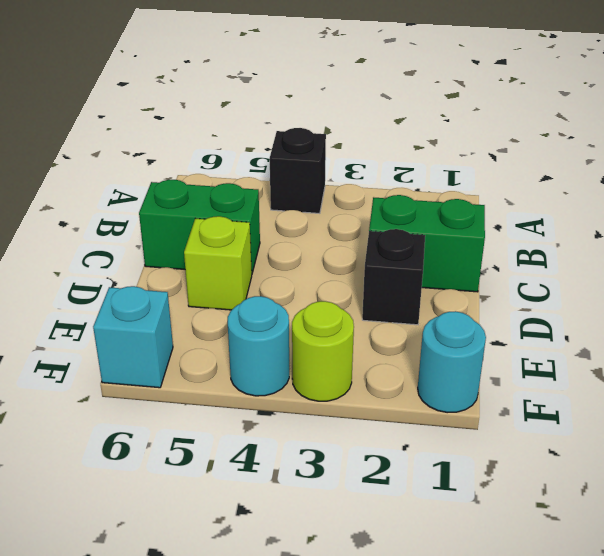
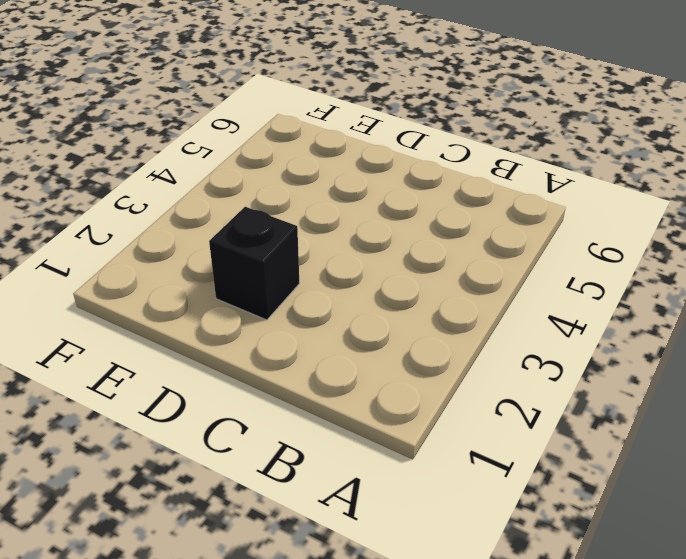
none -> black 1x1 brick [270,128,326,213]
none -> green 1x2 brick [369,195,485,292]

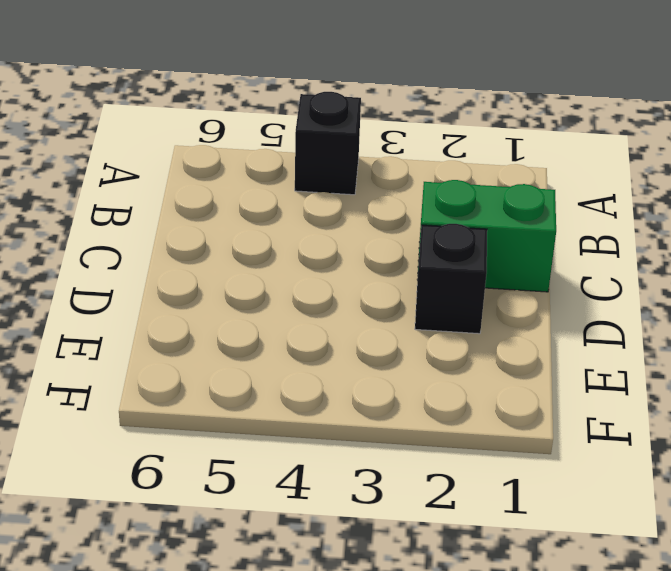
none -> green 1x2 brick [139,180,260,273]
none -> lime 1x1 brick [184,216,252,310]

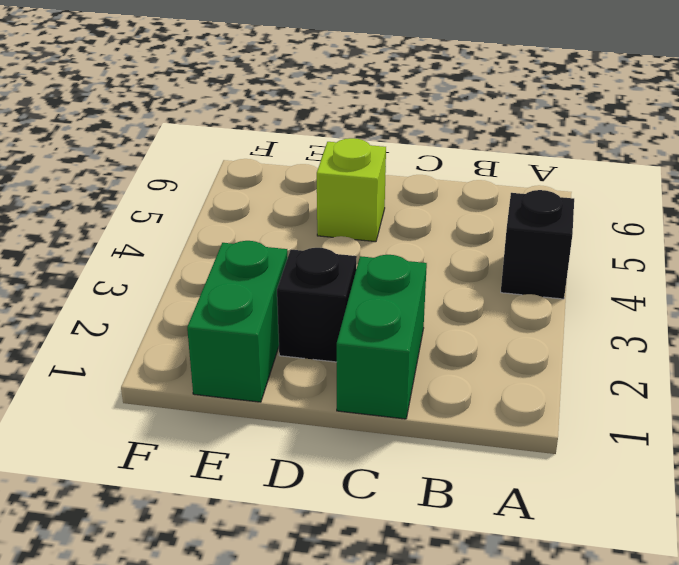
green 1x2 brick [187,241,288,402] -> green 1x2 brick moved to [139,180,260,273]
none -> cyan 1x1 round brick [418,311,486,413]
none -> lime 1x1 round brick [292,301,354,401]

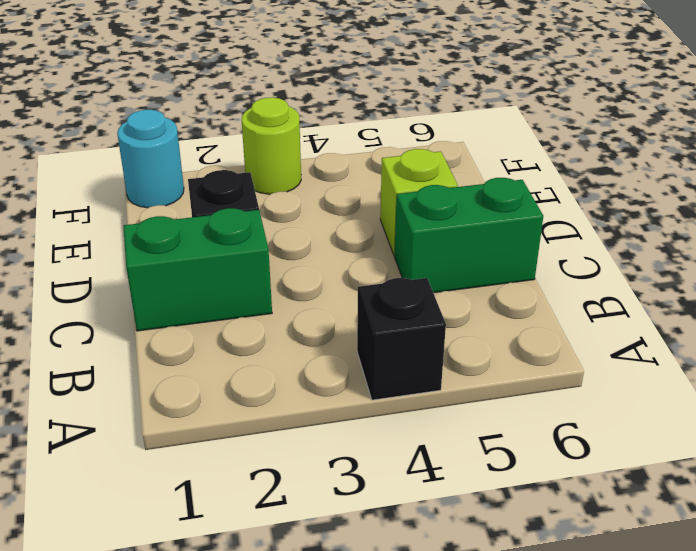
none -> cyan 1x1 round brick [227,296,289,396]
none -> cyan 1x1 brick [93,286,173,388]

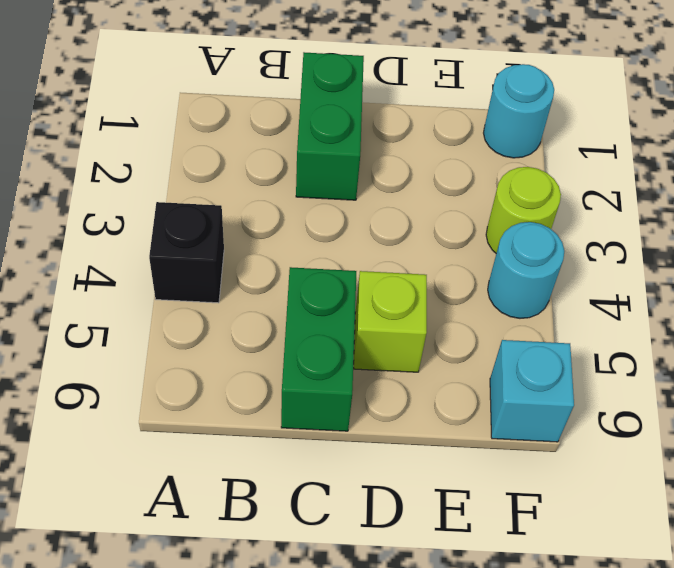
none -> black 1x1 brick [362,229,425,325]

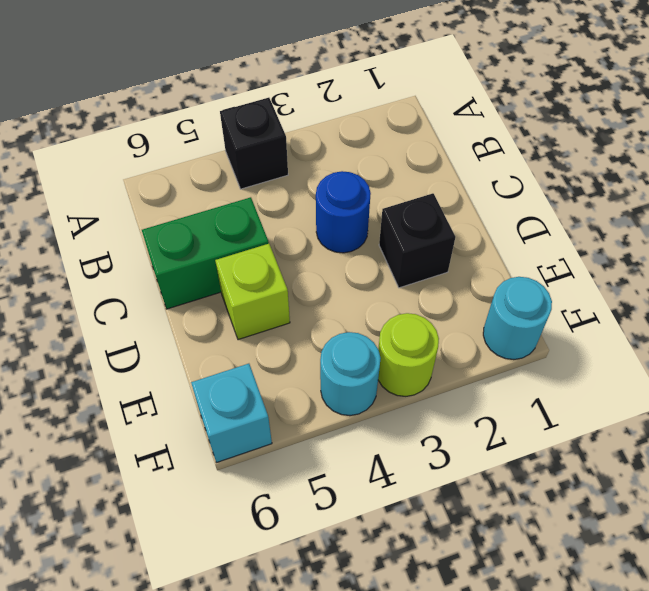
blue 1x1 round brick [316,171,371,253] -> none
none -> green 1x2 brick [369,195,485,292]

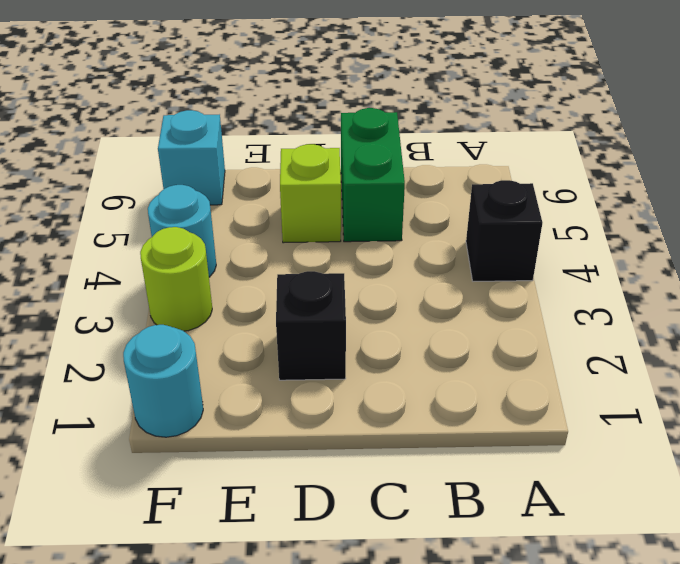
none -> green 1x2 brick [369,195,485,292]

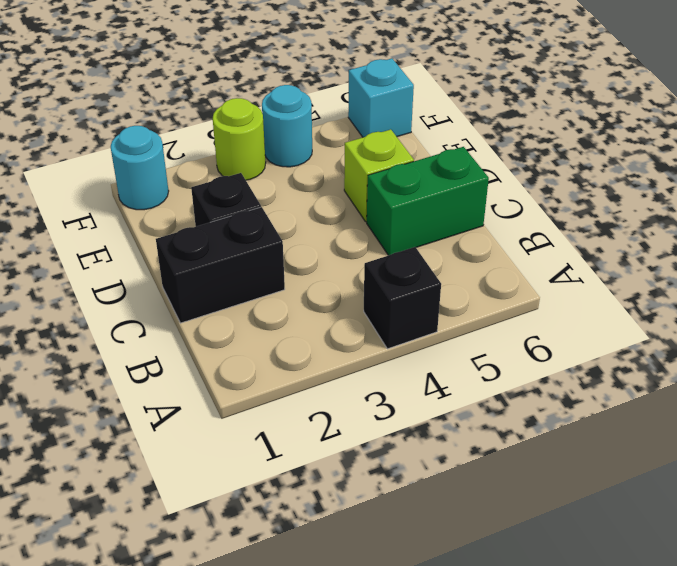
black 1x2 brick [156,207,285,323] -> green 1x2 brick [369,195,485,292]

